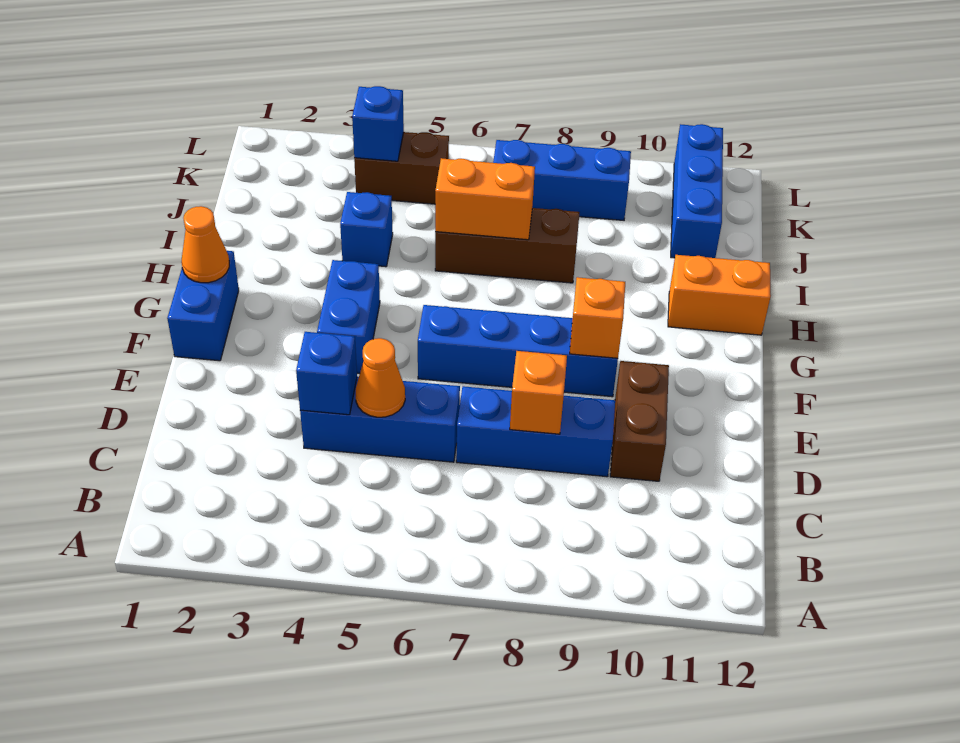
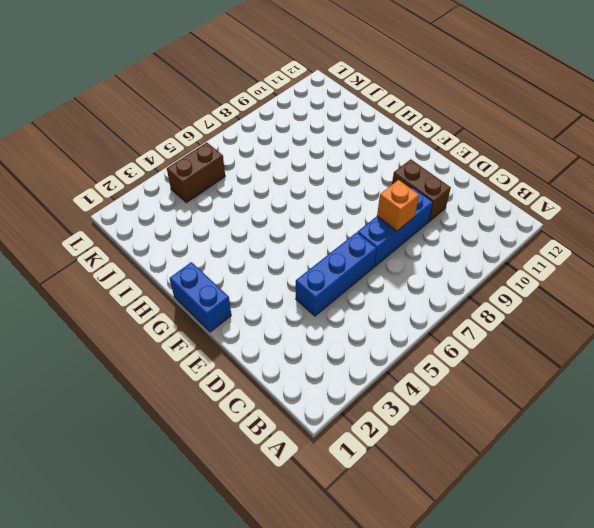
none -> blue 1x2 brick [317,260,380,373]
none -> blue 1x4 brick [418,305,618,397]
none -> orange 1x2 brick [668,255,771,335]

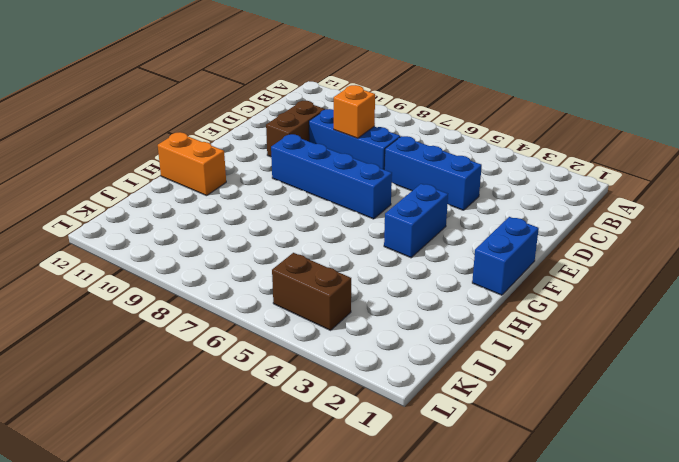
none -> blue 1x1 brick [340,192,393,267]
none -> brown 1x3 brick [435,208,580,283]
none -> blue 1x3 brick [671,124,723,258]

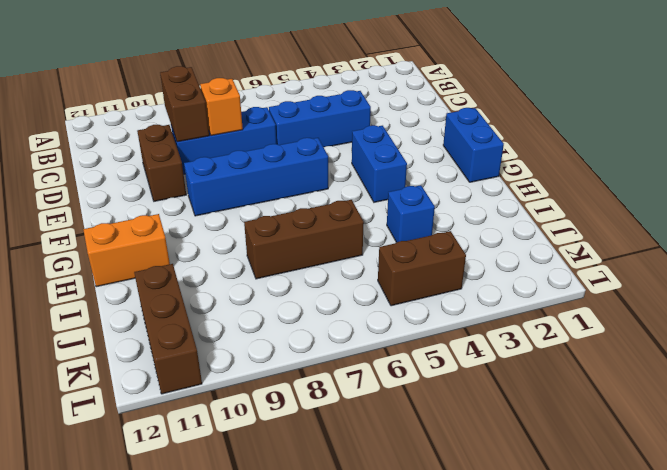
brown 1x2 brick [160,66,209,142] -> none
brown 1x3 brick [134,264,202,394] -> blue 1x3 brick [671,124,723,258]
none -> blue 1x3 brick [493,140,631,220]
none -> blue 1x1 brick [296,332,357,415]
none -> orange 1x1 cone [356,338,405,417]

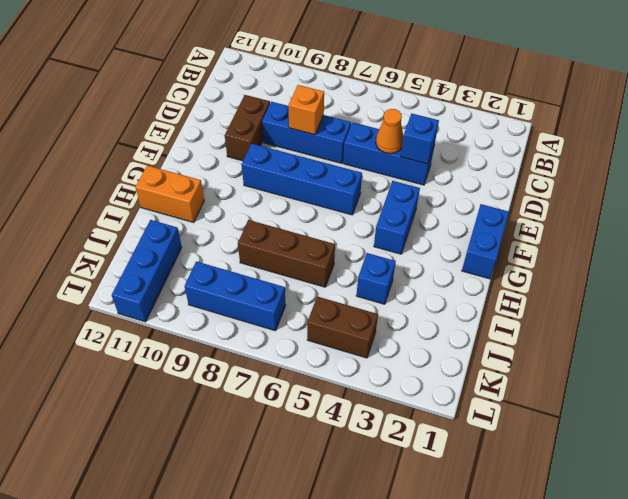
none -> orange 1x1 brick [570,277,625,358]
none -> orange 1x1 cone [182,206,229,283]
none -> orange 1x2 brick [435,158,535,240]

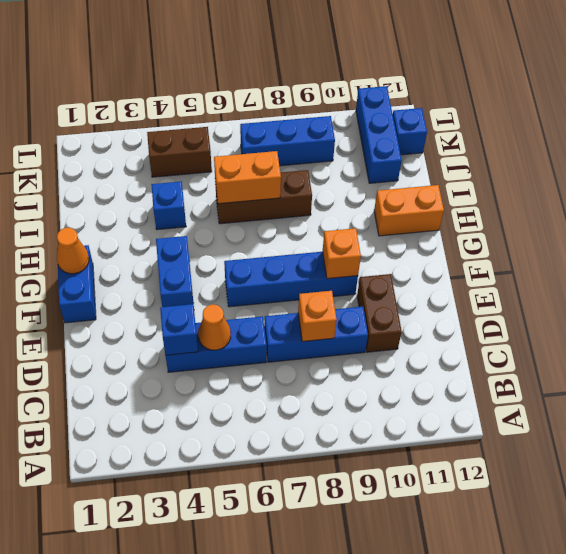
blue 1x1 brick [393,108,427,155] -> blue 1x1 brick moved to [352,86,404,161]

